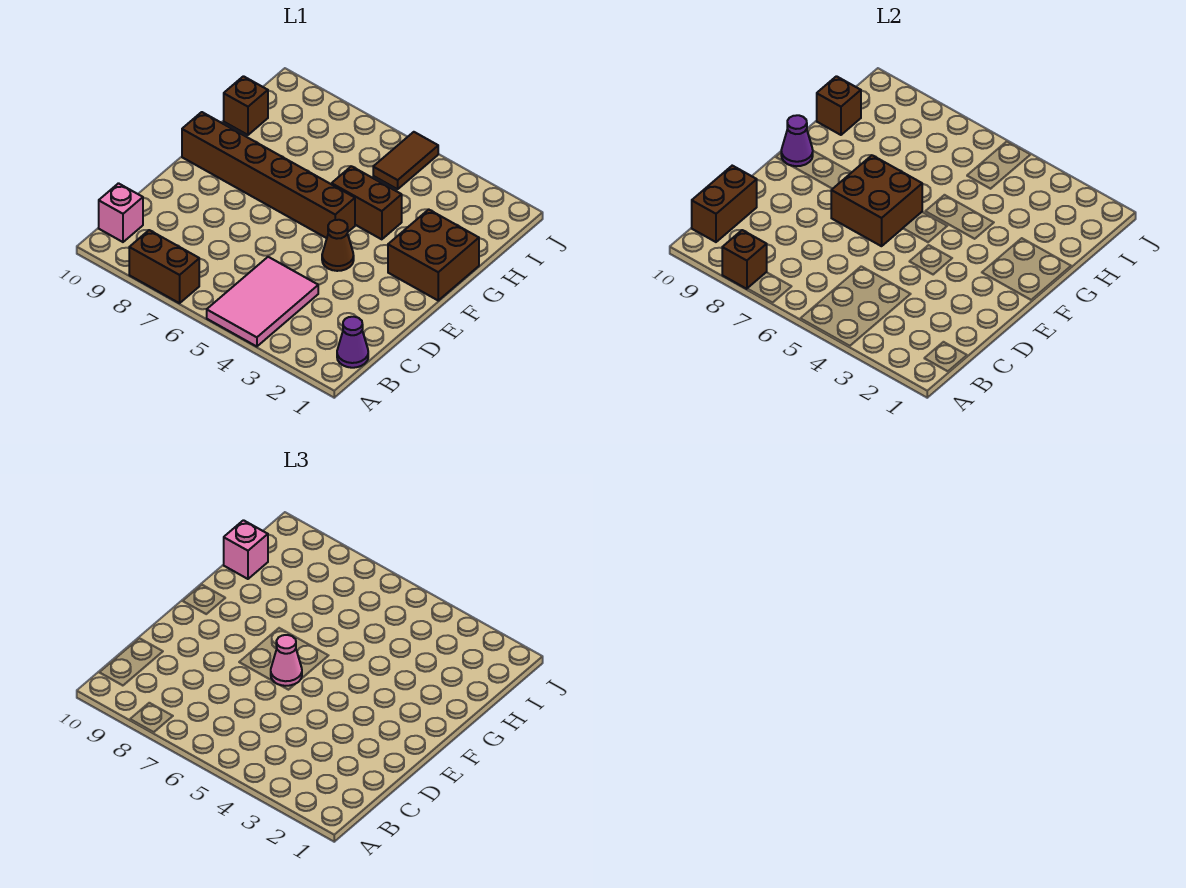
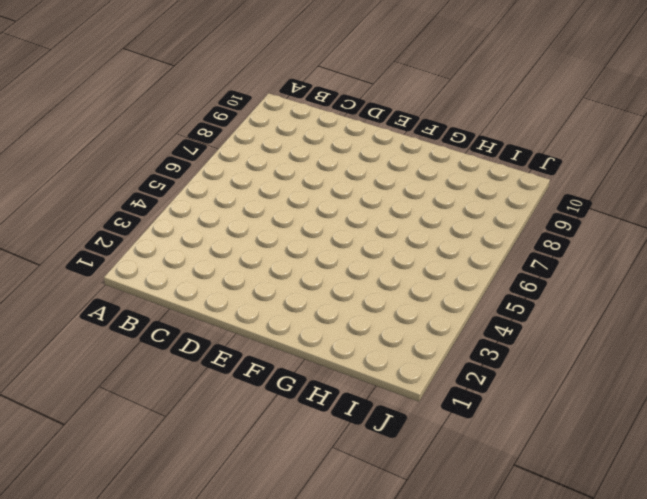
none -> pink 2x3 tile [207,257,318,347]
none -> brown 1x2 brick [129,230,199,303]
none -> purple 1x1 cone [337,317,368,368]

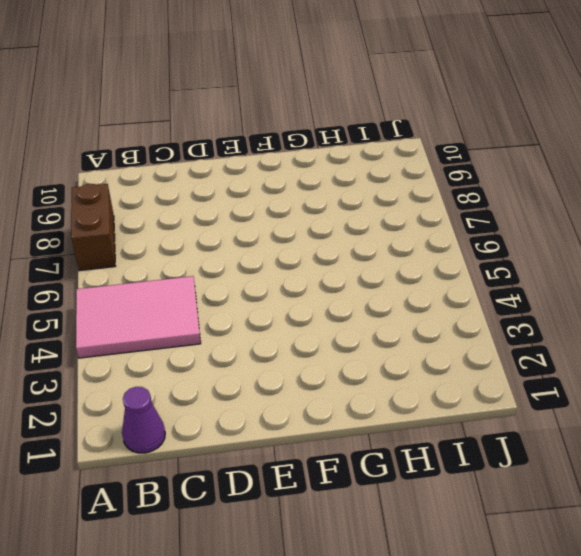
none -> pink 1x1 brick [99,183,143,242]
none -> brown 1x1 cone [322,220,354,271]
none -> brown 2x2 brick [388,210,479,300]

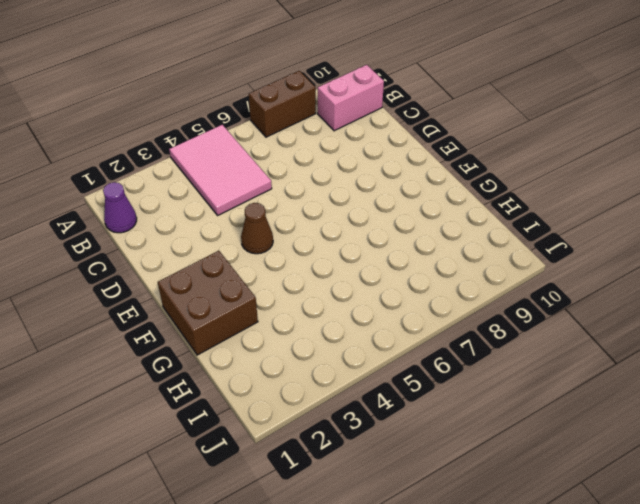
pink 1x2 brick [318,65,384,131] -> pink 1x1 brick [99,183,143,242]
none -> brown 1x6 brick [182,112,355,238]
none -> brown 1x2 brick [332,166,402,239]
none -> brown 1x1 brick [224,76,268,135]

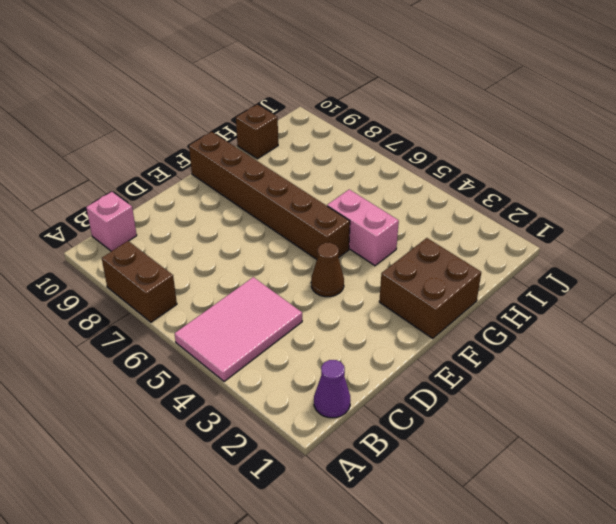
pink 1x2 brick [327,190,399,266] -> brown 1x2 brick [332,166,402,239]
none -> brown 1x2 tile [373,132,438,189]
none -> brown 1x1 brick [722,230,767,289]
none -> brown 1x2 brick [692,166,757,242]

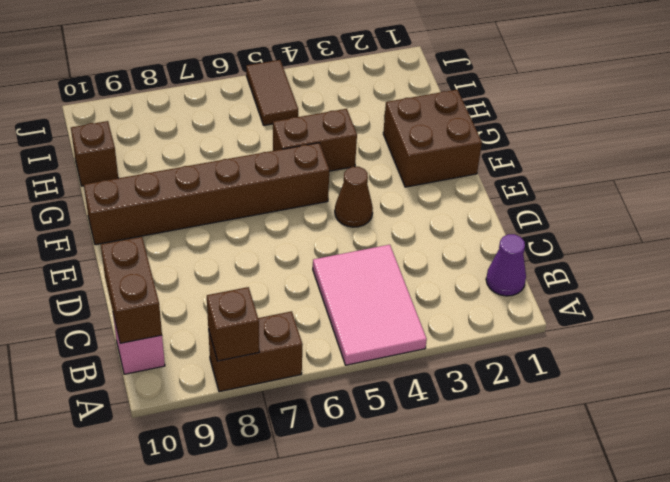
none -> brown 2x2 brick [831,155,922,246]
none -> purple 1x1 cone [781,115,813,166]
none -> brown 1x1 brick [817,76,861,135]

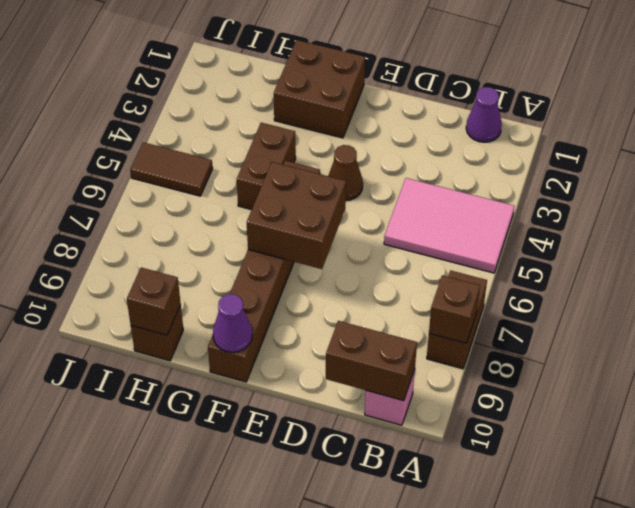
none -> pink 1x1 cone [271,635,302,686]
none -> pink 1x1 brick [224,520,268,579]

